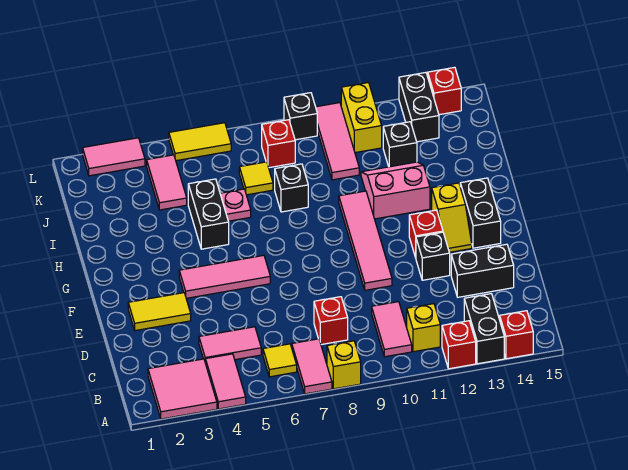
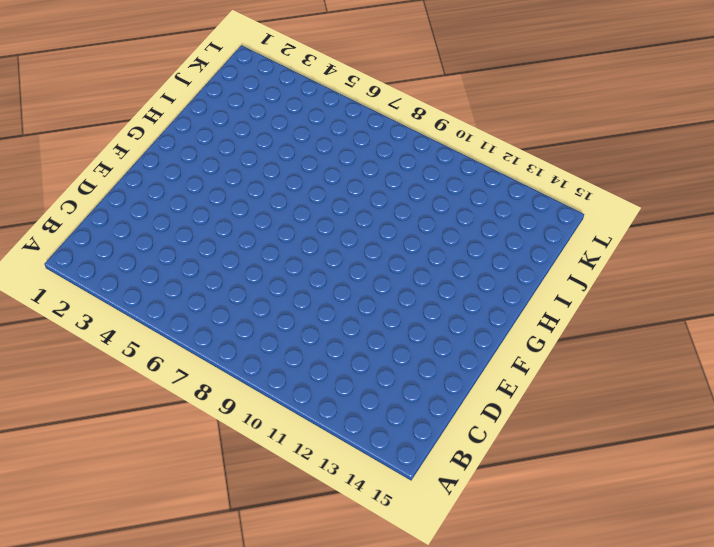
none -> pink 2x2 tile [148,359,217,419]
none -> pink 1x2 tile [205,354,246,409]
none -> pink 1x2 tile [292,339,332,394]
none -> yellow 1x1 brick [327,341,361,389]

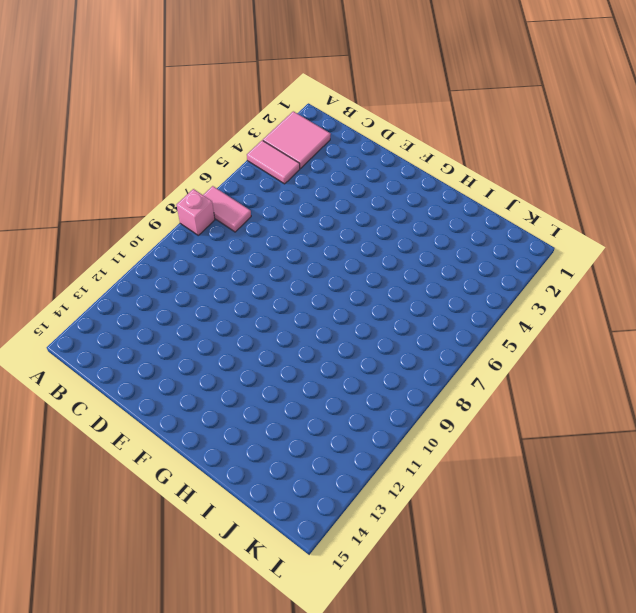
pink 1x1 brick [177,189,215,235] -> yellow 1x1 brick [327,341,361,389]
none -> red 1x1 brick [442,321,476,369]
none -> black 1x2 brick [464,294,504,364]
none -> red 1x1 brick [500,311,533,359]
none -> yellow 1x1 tile [263,344,297,377]

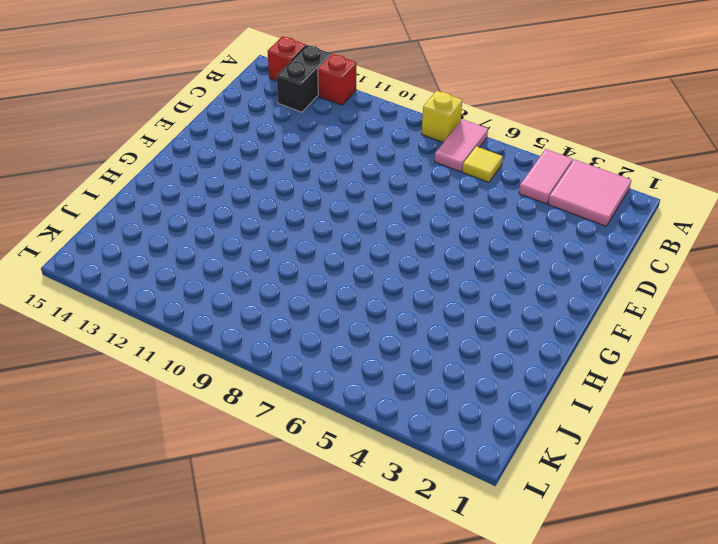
none -> pink 1x2 tile [372,302,412,357]
none -> yellow 1x1 brick [407,304,440,352]
none -> pink 1x2 tile [199,327,261,360]
none -> red 1x1 brick [314,297,348,345]

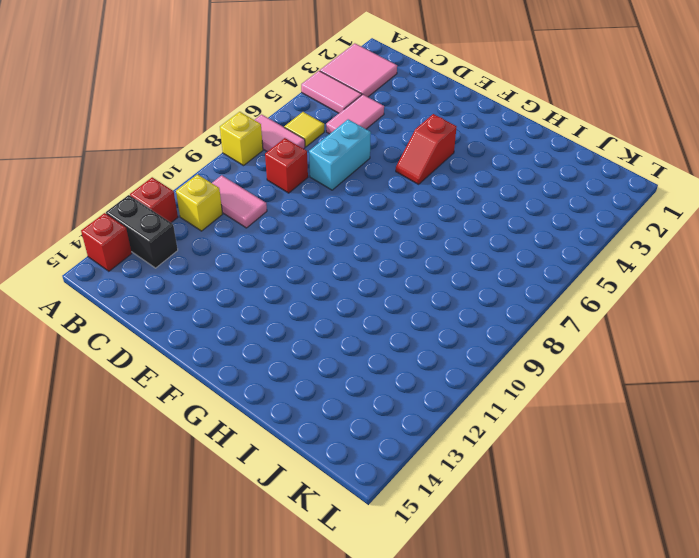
cyan 1x2 brick [309,119,371,190] -> none
red 1x2 slope [396,114,456,184] -> pink 1x3 tile [179,255,270,298]
none -> black 1x2 brick [451,244,514,297]
none -> yellow 1x2 tile [128,293,191,331]
none -> pink 1x4 tile [339,191,392,290]
none -> black 1x1 brick [416,232,450,280]

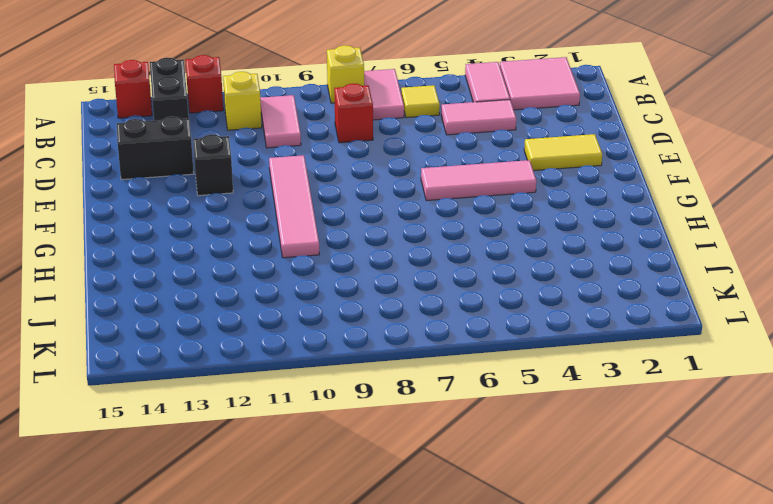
none -> red 1x1 brick [409,210,443,258]
none -> yellow 1x2 slope [432,183,472,252]
none -> black 1x2 brick [460,178,501,248]
none -> black 1x2 brick [188,179,229,249]

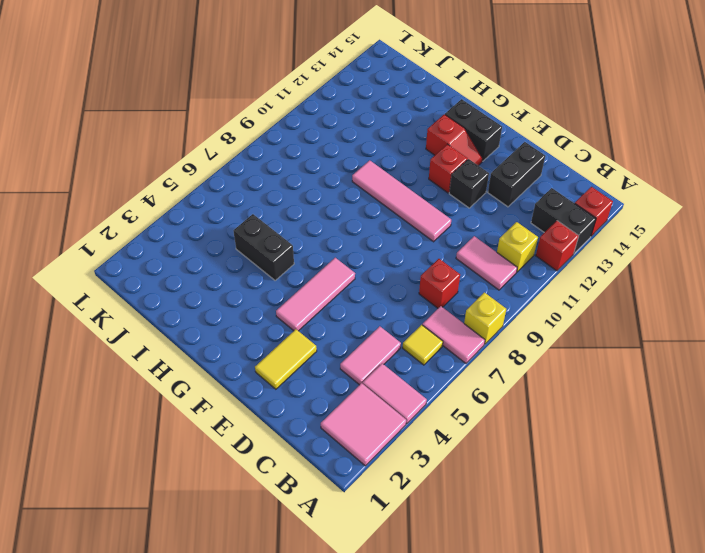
red 1x2 slope [426,114,483,166] -> yellow 1x2 slope [432,183,472,252]
none -> pink 2x2 slope [361,162,430,219]
none -> pink 1x1 plate [220,189,251,221]
none -> black 1x1 brick [275,164,308,212]
none -> pink 1x2 tile [147,155,187,210]

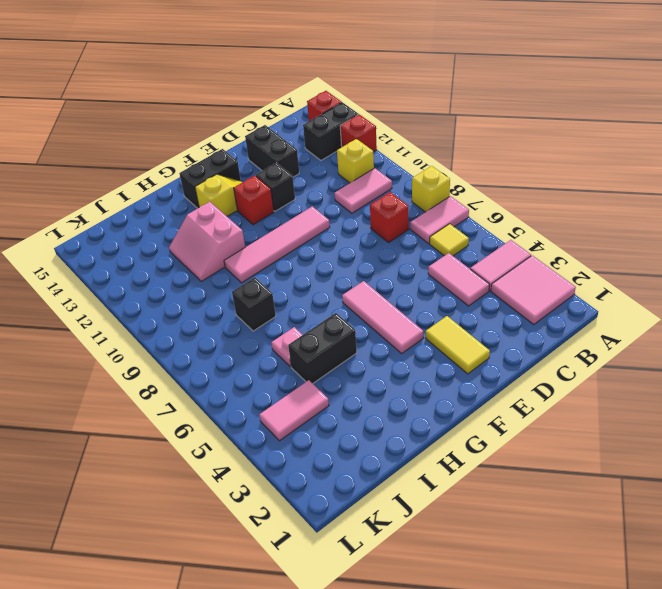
none -> yellow 1x1 tile [239,162,273,195]
none -> pink 1x3 tile [316,103,359,180]
none -> black 1x1 brick [383,122,417,167]
none -> red 1x1 brick [262,120,295,168]

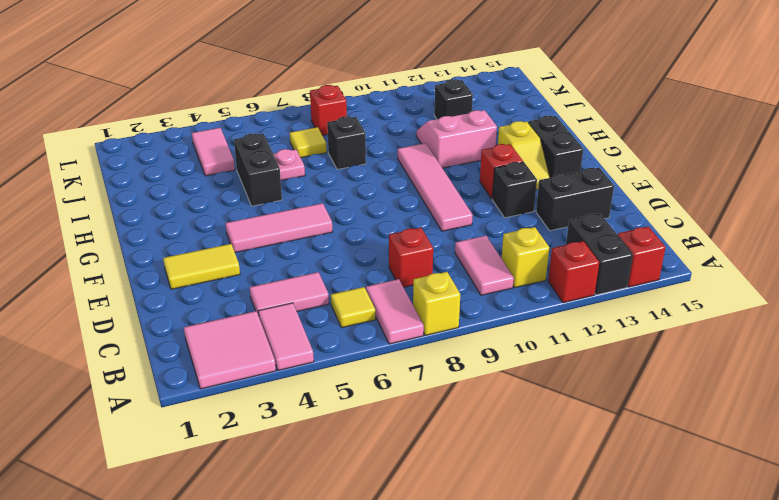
none -> pink 1x3 tile [316,103,359,180]
none -> yellow 1x2 brick [341,83,382,153]
none -> black 1x2 brick [399,73,439,142]
none -> pink 1x2 tile [83,138,145,176]

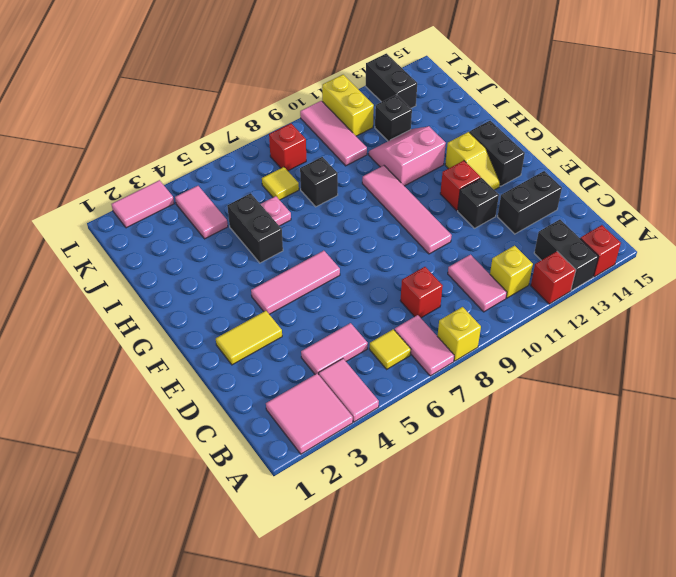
none -> yellow 1x2 tile [169,123,231,161]
none -> black 1x1 brick [284,93,317,140]
none -> red 1x1 brick [428,67,461,115]

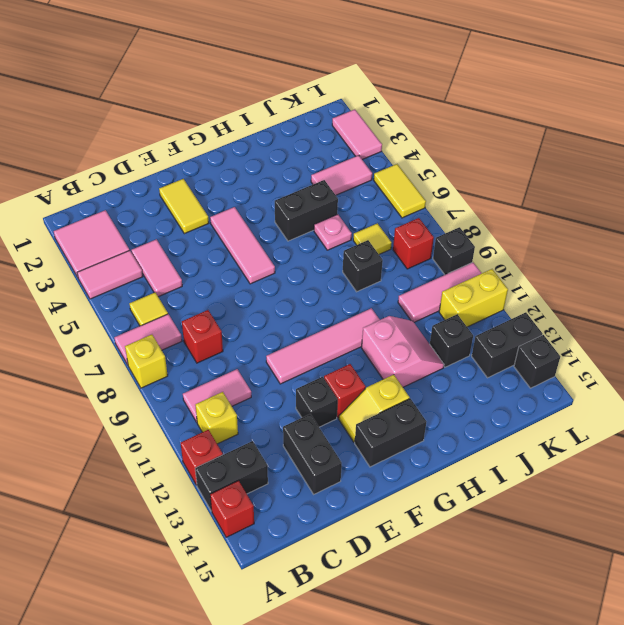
black 1x1 brick [514,335,560,388] -> red 1x1 brick [428,67,461,115]

